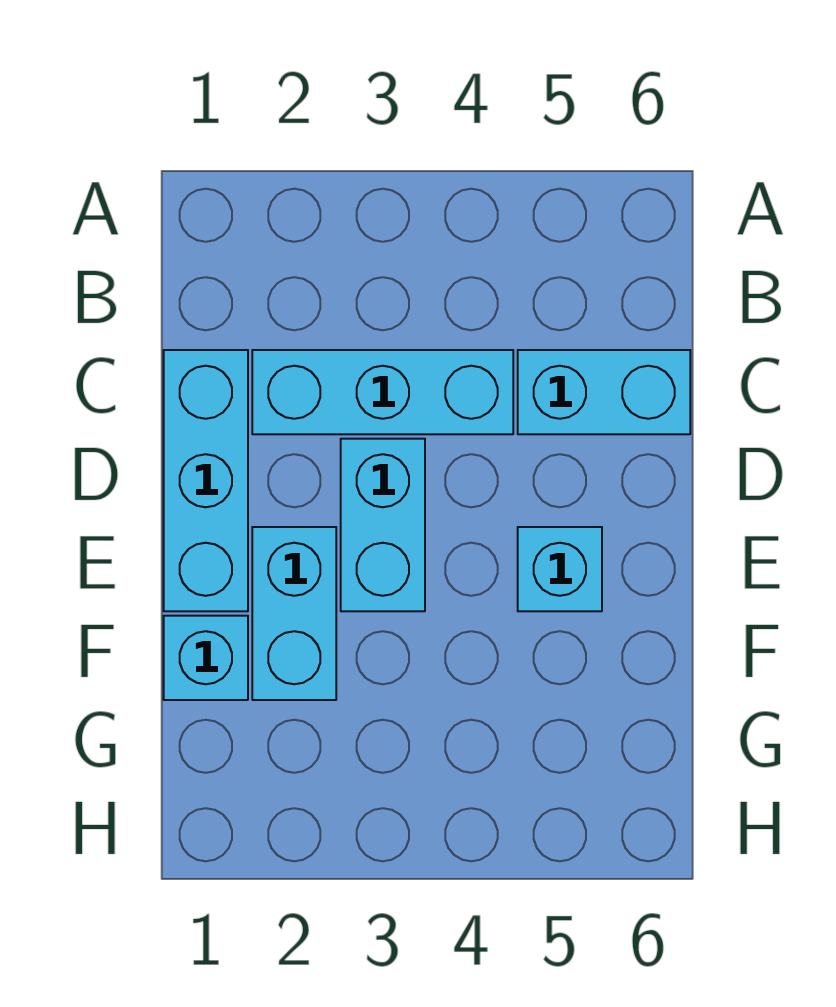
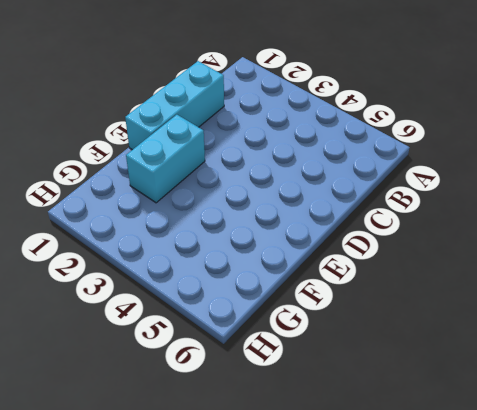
none -> cyan 1x3 brick [252,350,513,434]
none -> cyan 1x2 brick [518,350,690,434]

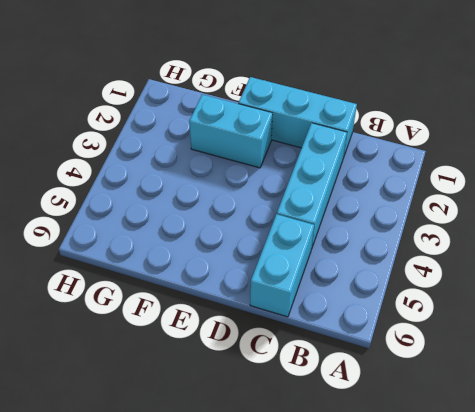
none -> cyan 1x2 brick [341,439,425,611]
none -> cyan 1x1 brick [518,527,602,611]

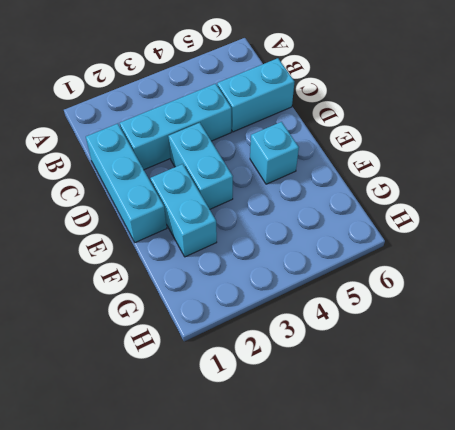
none -> cyan 1x1 brick [164,616,248,700]

